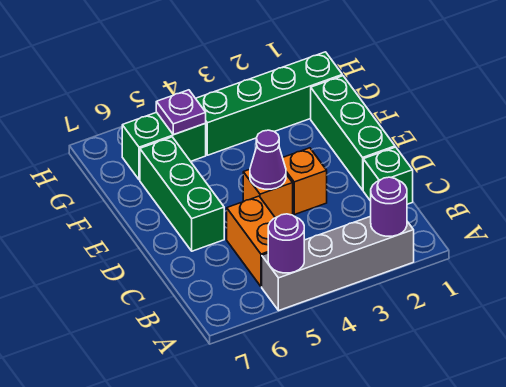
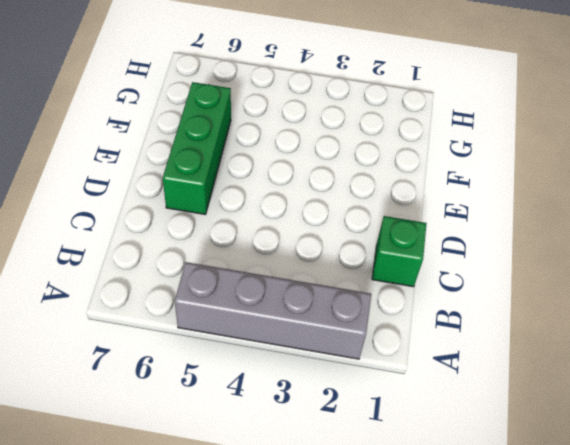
none -> orange 1x2 brick [227,196,275,287]
none -> green 1x3 brick [311,76,395,190]
none -> orange 1x1 brick [283,148,327,215]

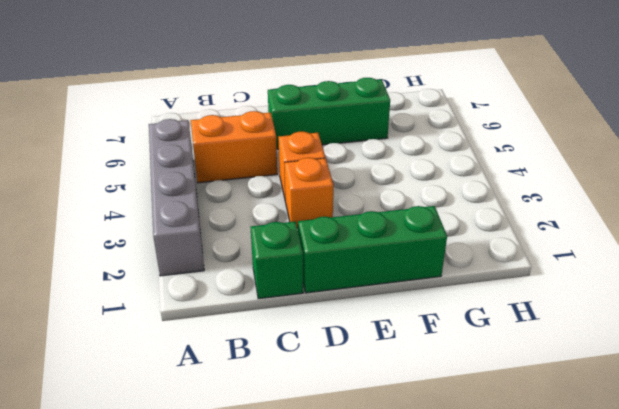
none -> green 1x4 brick [196,52,342,155]
none -> green 1x2 brick [122,112,206,180]
none -> purple 1x1 round brick [371,177,407,236]

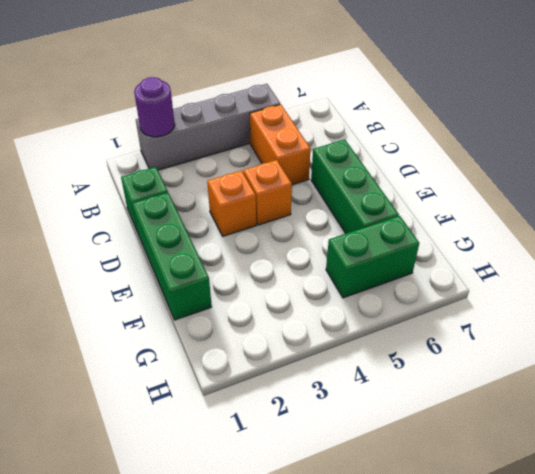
none -> green 1x4 brick [196,52,342,155]
none -> purple 1x1 round brick [268,214,304,273]
none -> purple 1x1 cone [250,130,286,189]

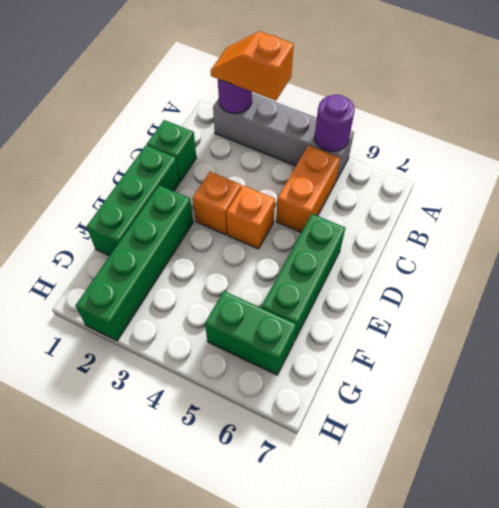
orange 1x2 slope [211,31,294,101] -> none
green 1x4 brick [76,185,193,341] -> green 1x4 brick turned to [196,52,342,155]
none -> purple 1x1 cone [250,130,286,189]
none -> purple 1x1 plate [156,90,206,135]

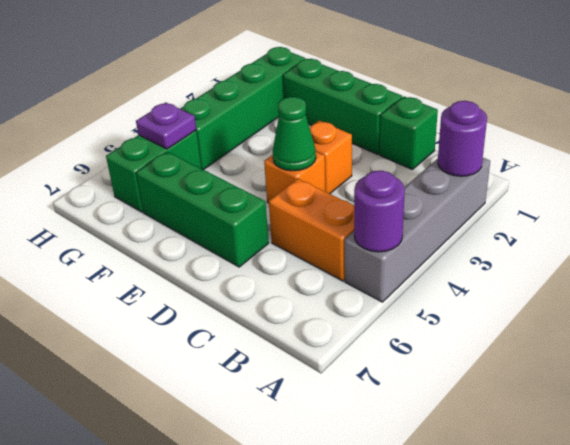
green 1x1 cone [273,97,316,171] -> purple 1x1 cone [250,130,286,189]

